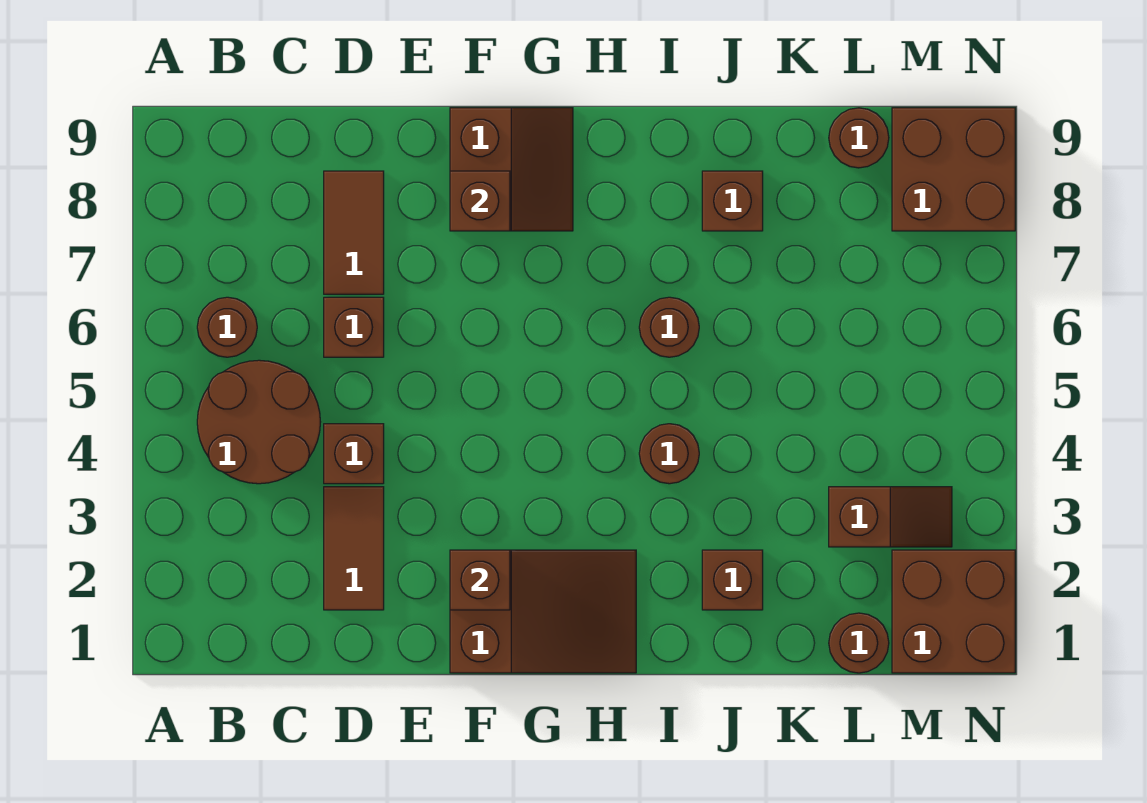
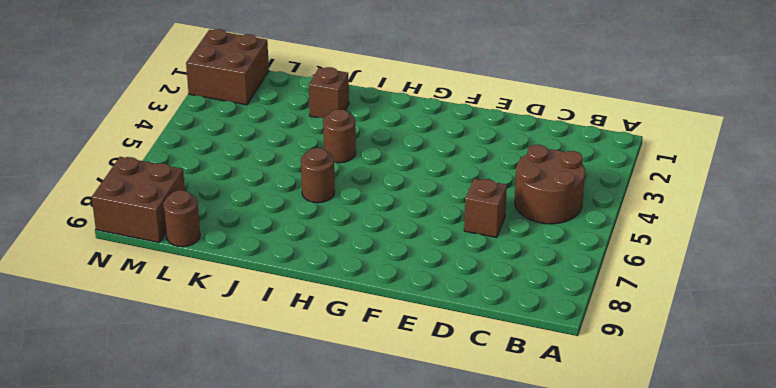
none -> brown 1x1 round brick [197,297,257,357]
none -> brown 1x2 tile [324,487,384,610]
none -> brown 1x1 brick [324,424,384,484]

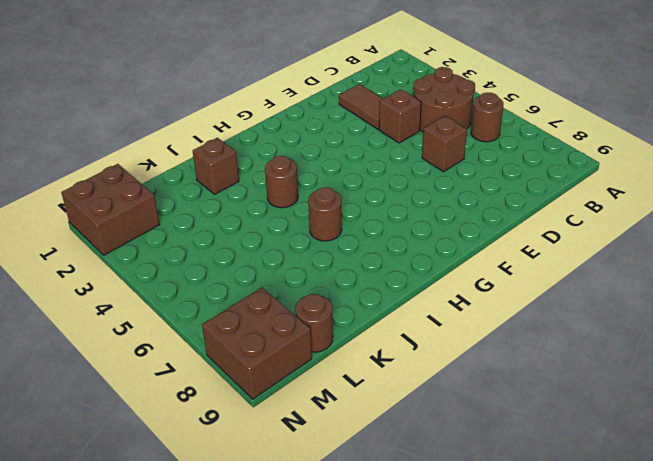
none -> brown 1x2 tile [324,171,384,294]
none -> brown 2x3 slope [450,550,636,673]
none -> brown 2x2 slope [450,108,573,231]

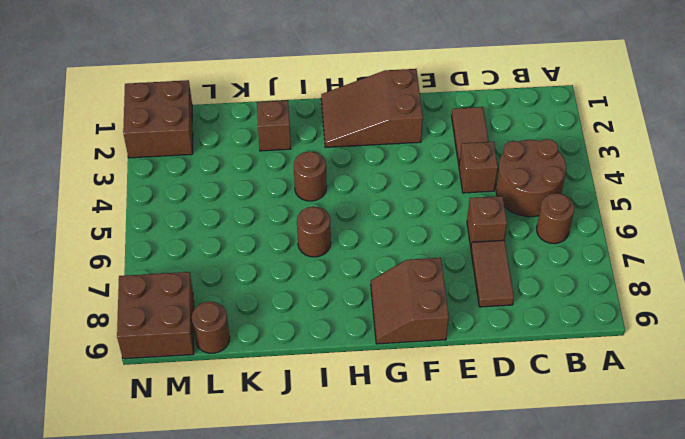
none -> brown 1x1 brick [702,171,763,231]
none -> brown 1x1 round brick [829,613,889,673]
none -> brown 1x2 slope [829,487,952,547]

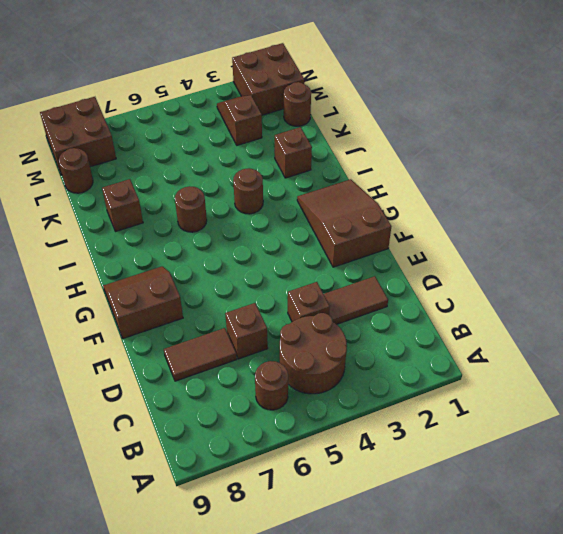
none -> brown 1x1 brick [450,550,510,610]
none -> brown 1x1 brick [450,171,510,231]

